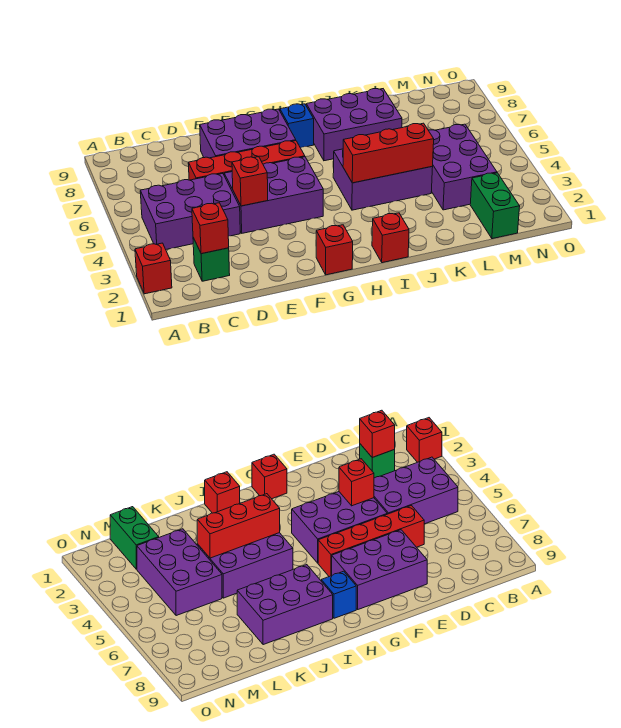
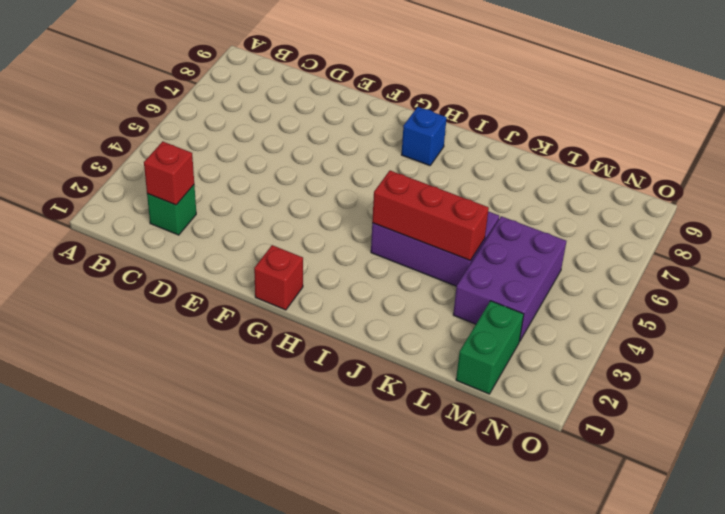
none -> red 1x1 brick [135,243,172,294]
none -> purple 2x3 brick [140,174,240,249]
none -> red 1x4 brick [188,141,305,180]

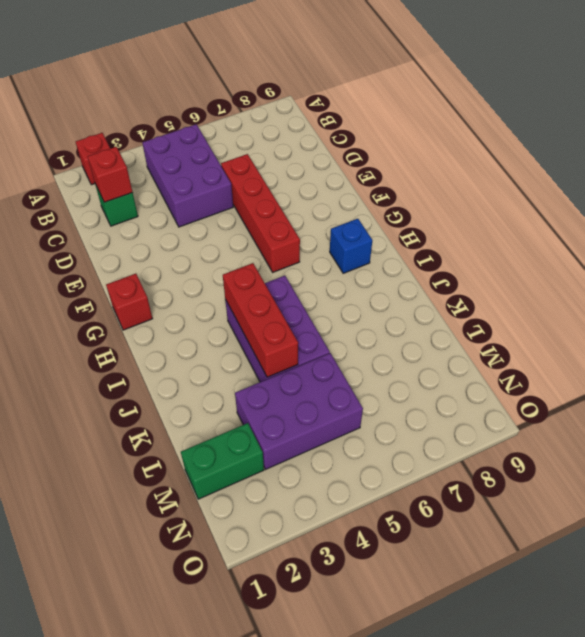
none -> purple 2x3 brick [224,157,323,233]
none -> purple 2x3 brick [200,109,296,158]
none -> red 1x1 brick [372,213,409,263]

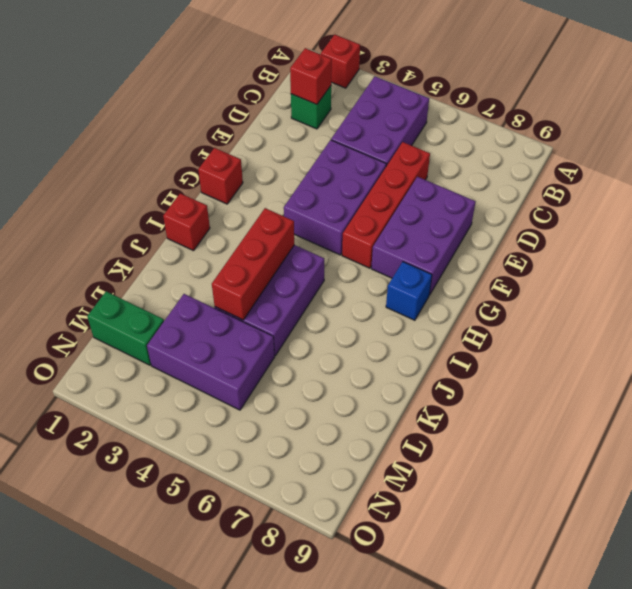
none -> purple 2x3 brick [306,89,402,161]
none -> red 1x1 brick [232,157,268,206]

